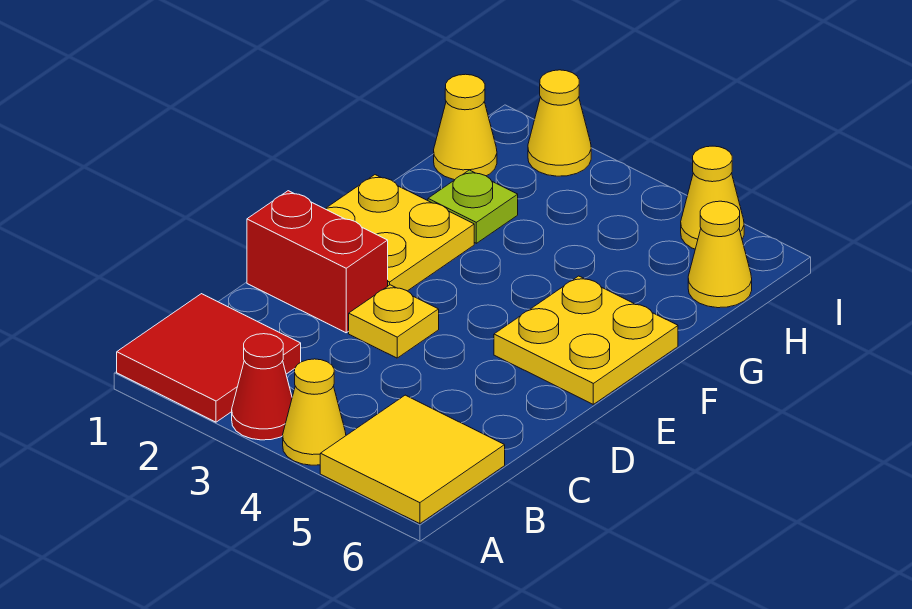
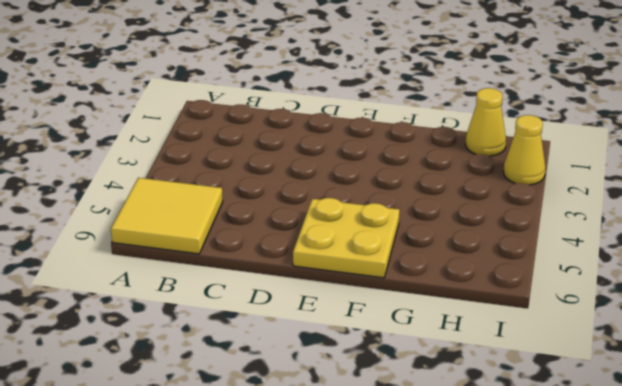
none -> red 2x2 tile [117,294,301,422]
none -> red 1x1 cone [232,334,292,440]
none -> yellow 1x1 cone [283,359,346,465]

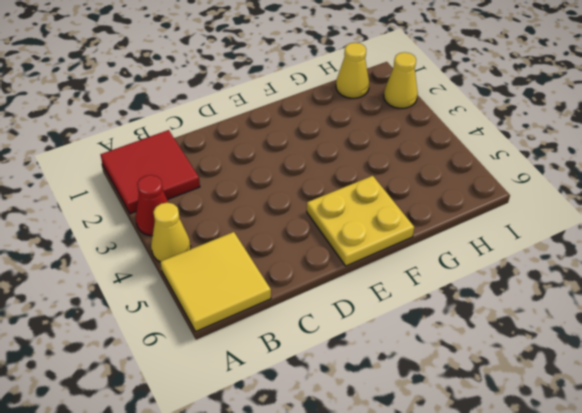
none -> red 1x2 brick [247,191,388,333]
none -> yellow 1x1 plate [349,285,439,358]
none -> yellow 2x2 plate [325,175,474,291]

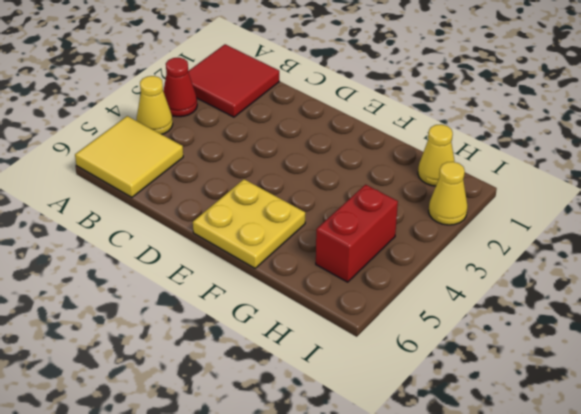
red 1x2 brick [316,185,398,282] -> red 1x2 brick moved to [247,191,388,333]
none -> yellow 1x1 plate [349,285,439,358]
none -> yellow 2x2 plate [325,175,474,291]
none -> lime 1x1 plate [428,170,518,243]

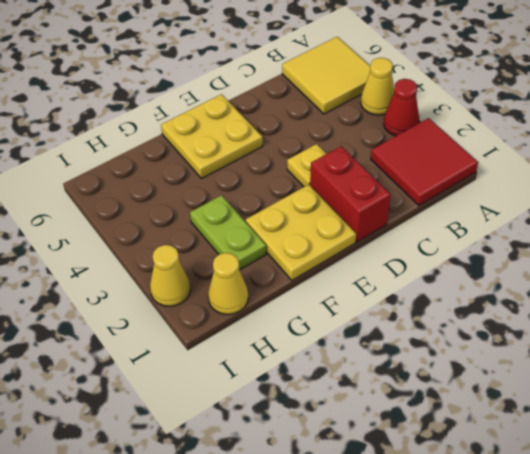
lime 1x2 plate [190,195,266,270] -> lime 1x1 plate [428,170,518,243]
none -> yellow 1x1 cone [688,201,752,308]
none -> yellow 1x1 cone [681,146,744,249]

